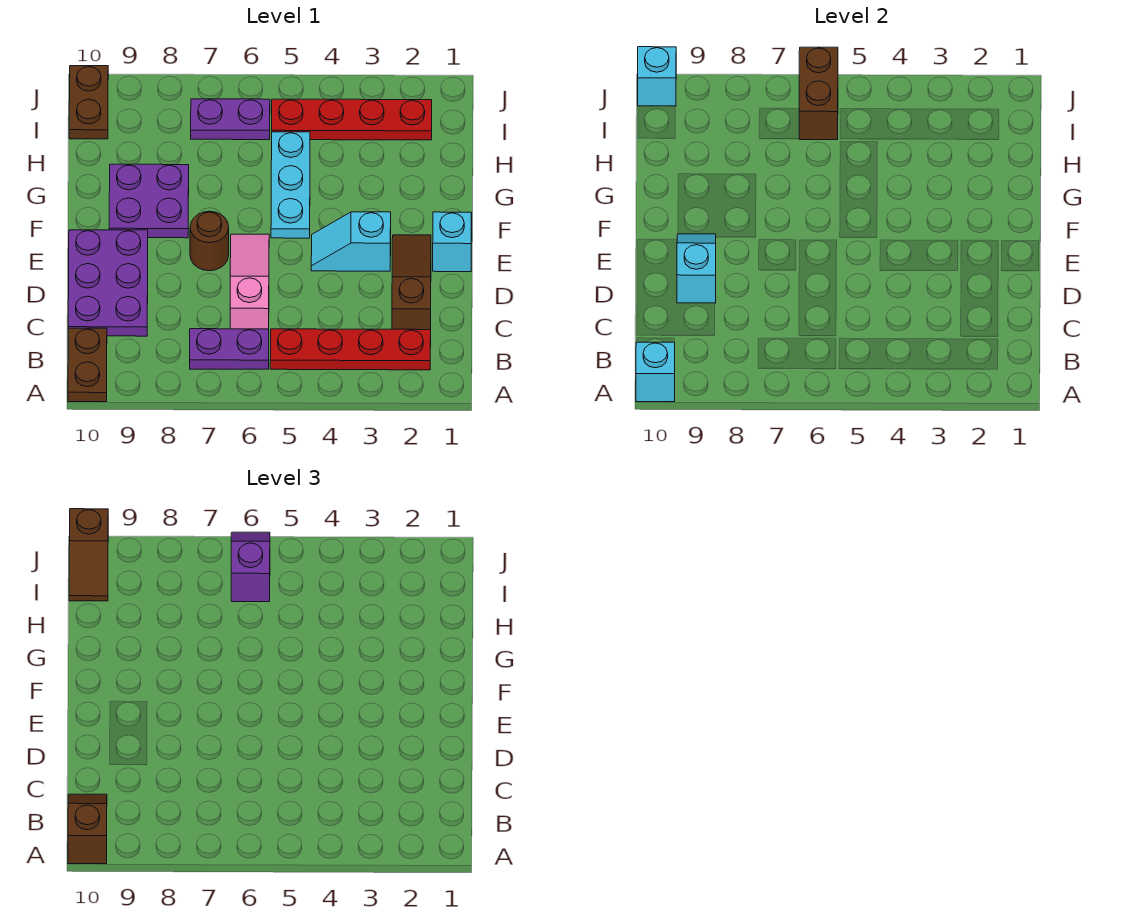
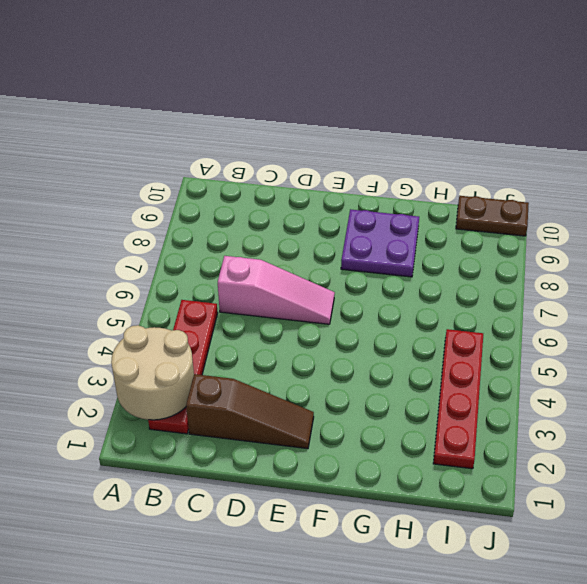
tan 2x2 round brick [111,325,194,420] -> none
none -> brown 1x2 plate [68,328,107,402]
none -> purple 1x2 plate [190,329,269,369]
none -> purple 2x3 plate [68,230,148,336]

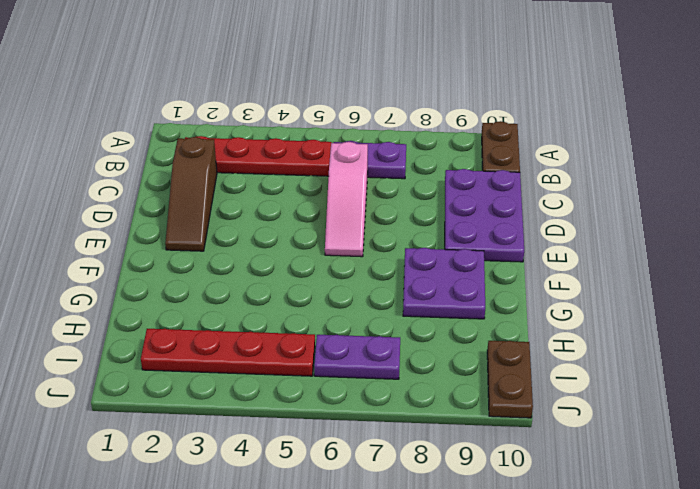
none -> cyan 1x1 brick [433,212,472,272]
none -> cyan 1x2 slope [311,212,391,271]
none -> brown 1x1 round brick [190,211,229,271]

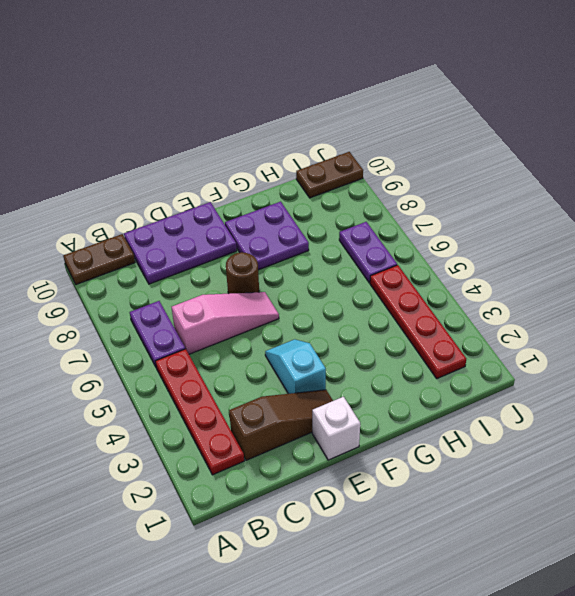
white 1x1 brick [312,397,360,460] -> cyan 1x1 brick [433,212,472,272]
none -> cyan 1x3 plate [271,132,310,238]
none -> cyan 1x1 brick [636,342,675,402]
none -> cyan 1x2 slope [677,234,716,303]

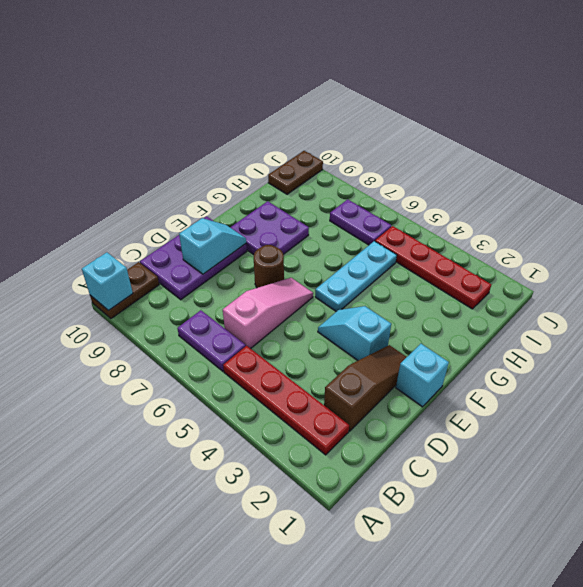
none -> brown 1x2 brick [799,47,838,140]
none -> cyan 1x1 brick [638,47,676,106]
none -> brown 1x2 slope [68,794,107,864]

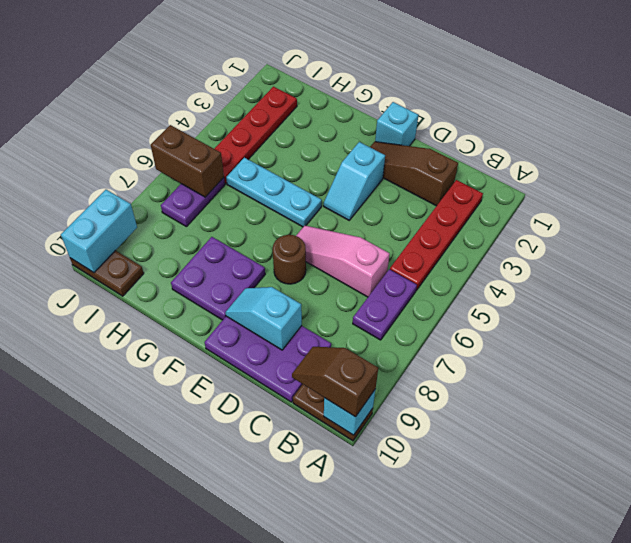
cyan 1x2 brick [61,190,137,273] -> cyan 1x1 brick [638,47,676,106]
none -> purple 1x2 slope [231,532,270,602]
none -> brown 1x2 slope [69,509,108,601]

